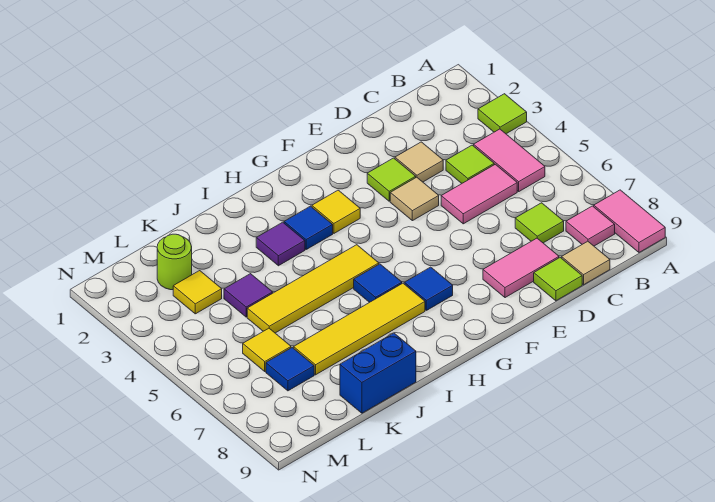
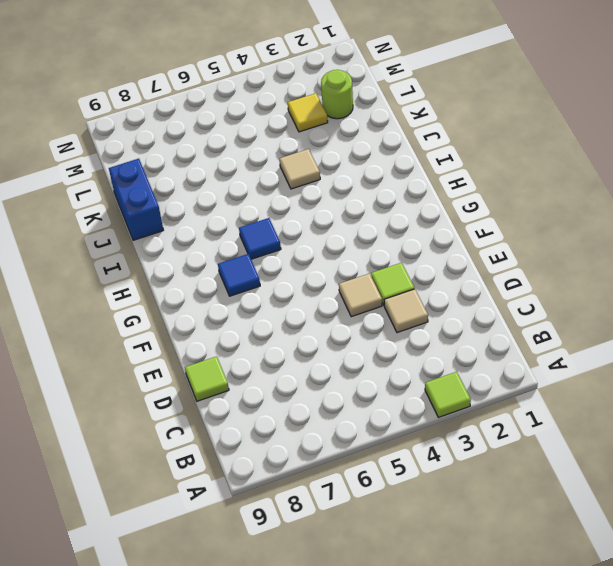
tan 1x1 tile [279,149,320,189] -> tan 1x1 tile moved to [562,241,610,285]
none -> pink 1x2 tile [594,190,665,252]
none -> pink 1x2 tile [474,129,545,191]
none -> pink 1x1 tile [566,206,615,246]

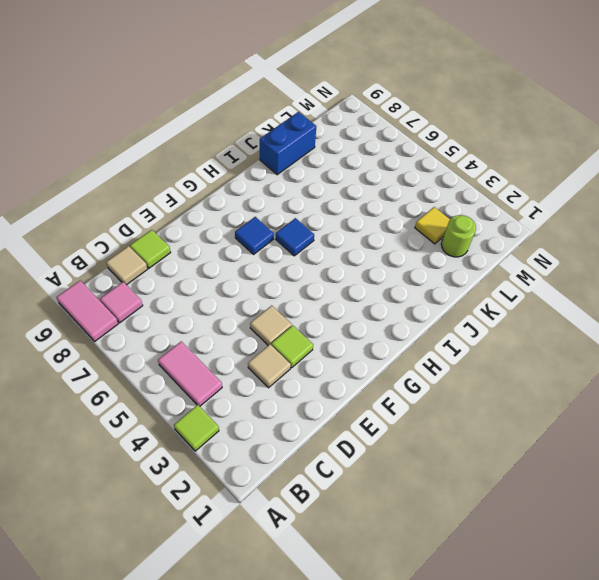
none -> lime 1x1 tile [446,145,494,183]
none -> pink 1x2 tile [441,164,517,224]
none -> lime 1x1 tile [515,203,564,243]

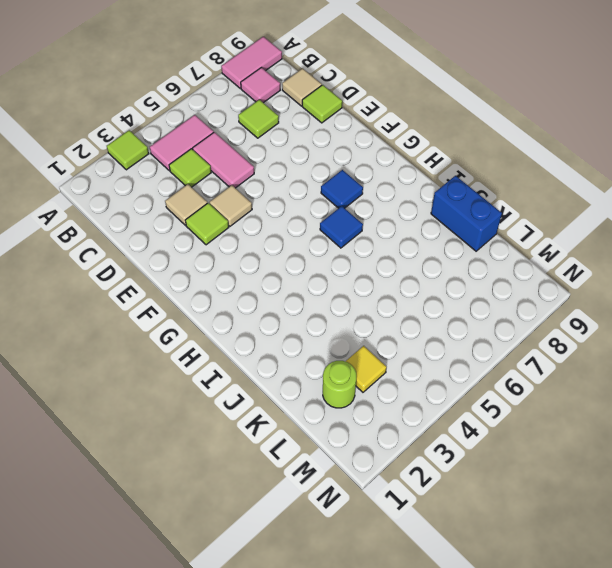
none -> pink 1x2 tile [483,238,559,298]
none -> yellow 1x1 tile [312,190,360,233]
none -> blue 1x1 tile [284,206,333,249]

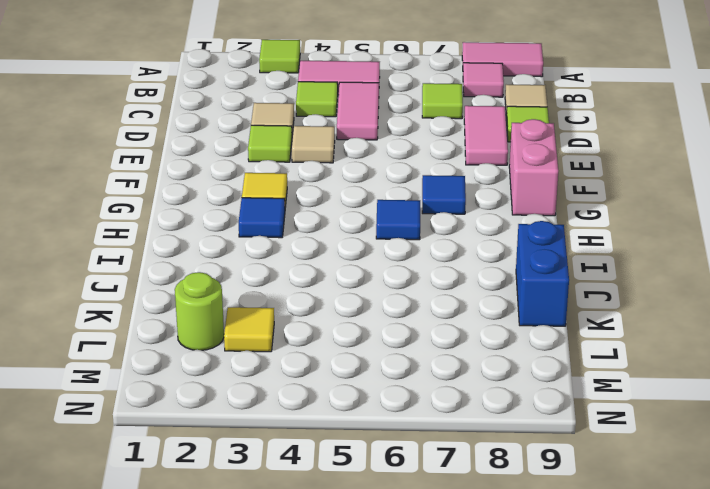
pink 1x2 brick [509,119,558,216] -> none
none -> yellow 1x4 tile [247,245,379,333]
none -> yellow 1x4 tile [294,283,425,375]
none -> purple 1x1 tile [256,222,305,266]

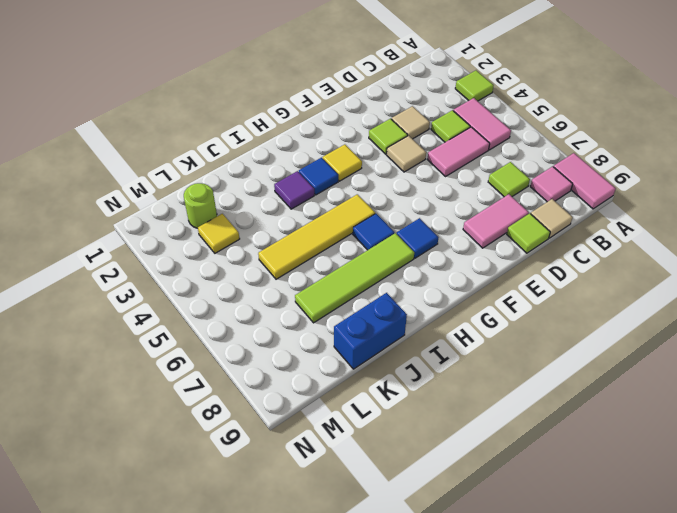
lime 1x4 tile [295,233,414,323] -> yellow 1x4 tile [294,283,425,375]
none -> purple 1x1 tile [224,274,273,317]
none -> yellow 1x1 tile [243,328,291,371]
none -> blue 1x1 tile [266,348,314,391]

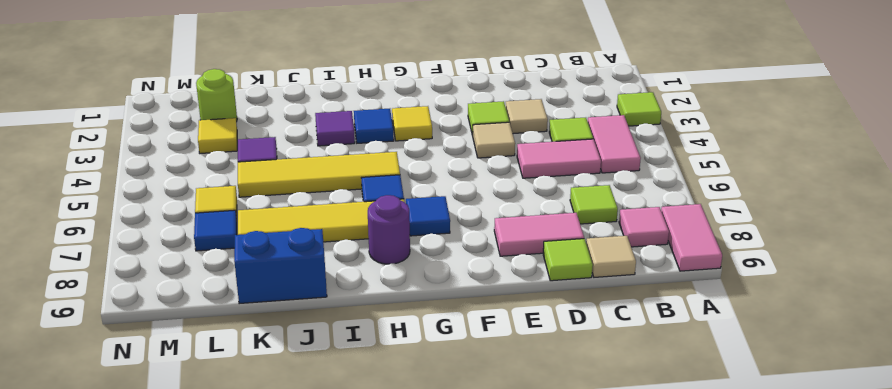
purple 1x1 round brick [368,195,410,264] -> none

